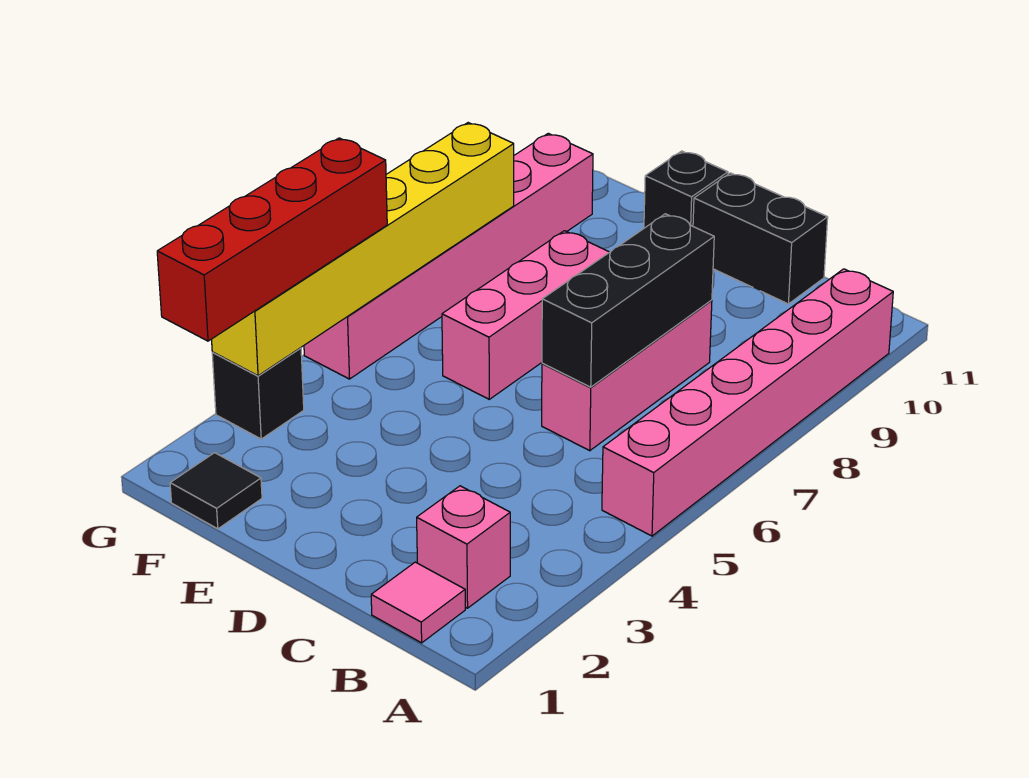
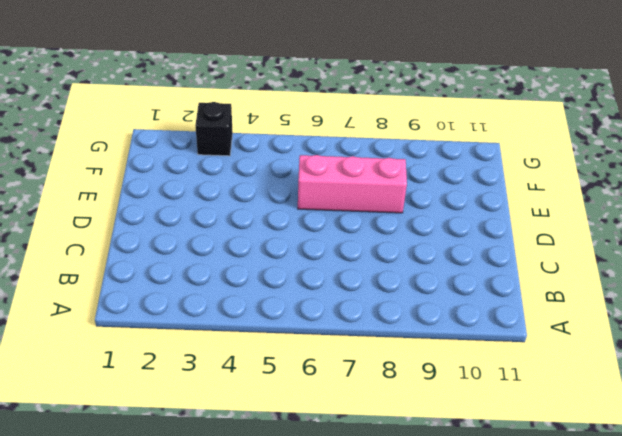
none -> pink 1x6 brick [602,269,893,536]
none -> pink 1x1 tile [371,562,465,643]
none -> pink 1x1 brick [417,486,510,608]

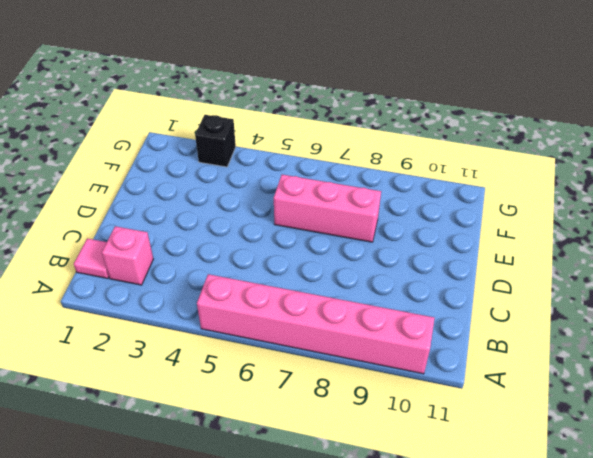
none -> pink 1x3 brick [542,300,712,451]
none -> black 1x2 brick [693,173,828,304]
none -> black 1x1 brick [644,151,728,228]

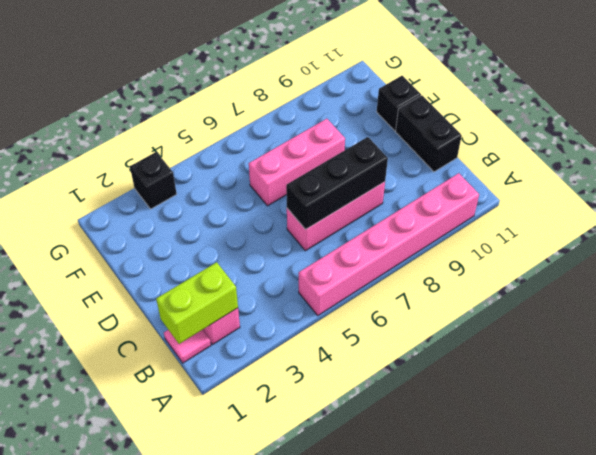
lime 1x2 brick [156,262,238,344] -> none
none -> black 1x1 tile [170,453,262,529]
none -> pink 1x6 brick [304,133,593,379]
none -> yellow 1x6 brick [212,123,514,376]

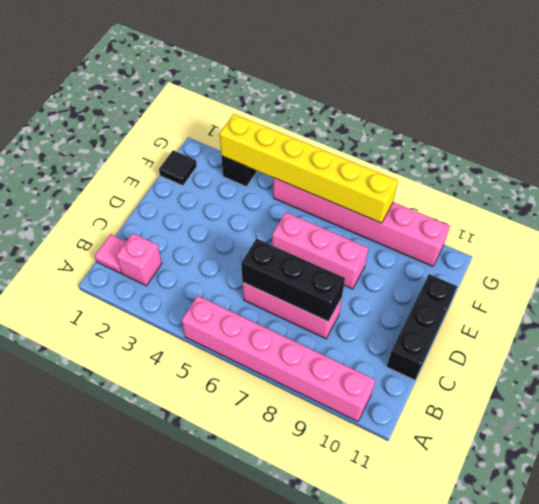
none -> red 1x4 brick [157,138,387,341]

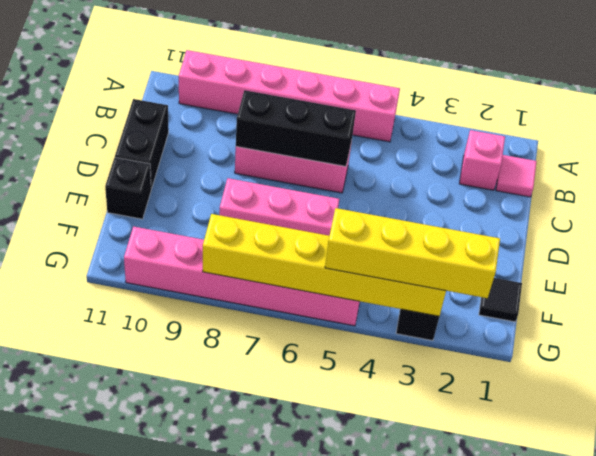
yellow 1x4 brick [325,208,500,298] -> red 1x4 brick [157,138,387,341]

